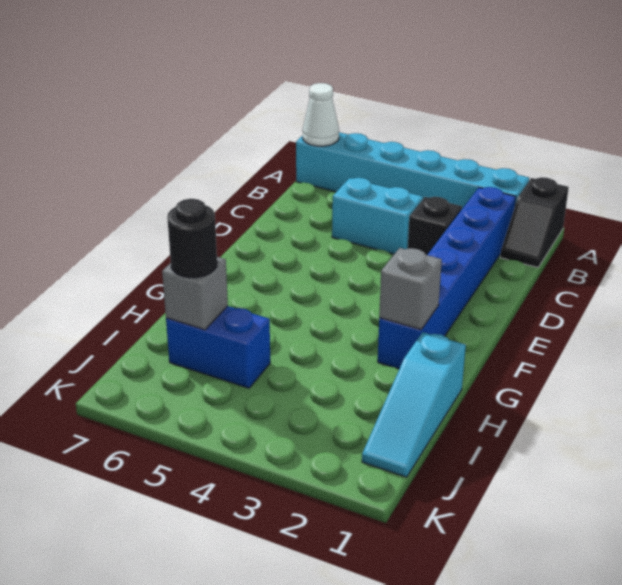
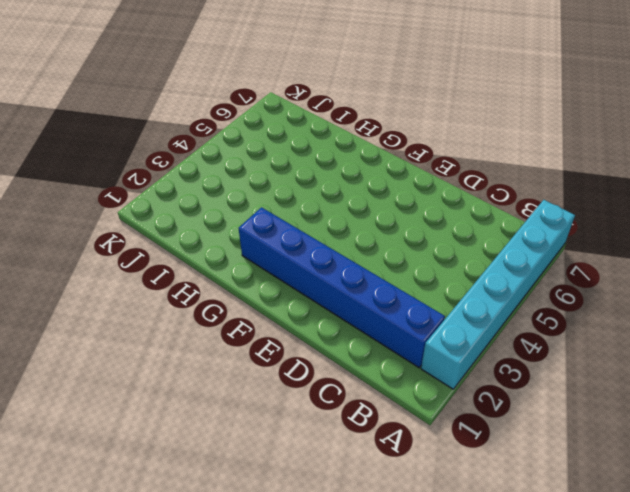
none -> black 1x2 slope [500,177,569,267]
none -> black 1x1 brick [408,197,462,255]

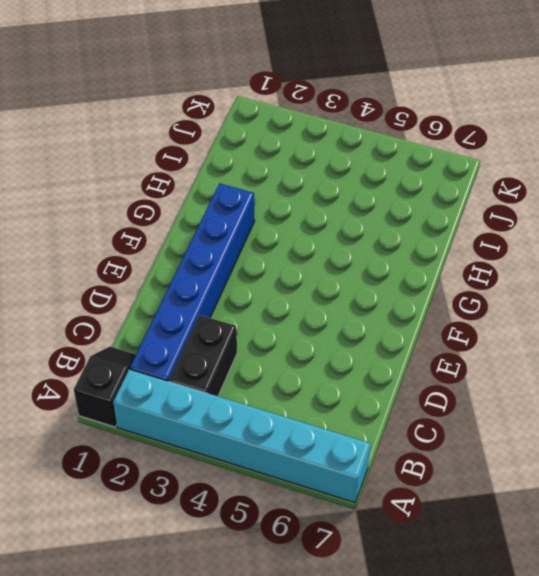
black 1x2 brick [169,315,237,396] -> black 1x1 brick [408,197,462,255]
none -> cyan 1x2 brick [332,178,423,254]
none -> cyan 1x3 slope [362,332,466,477]

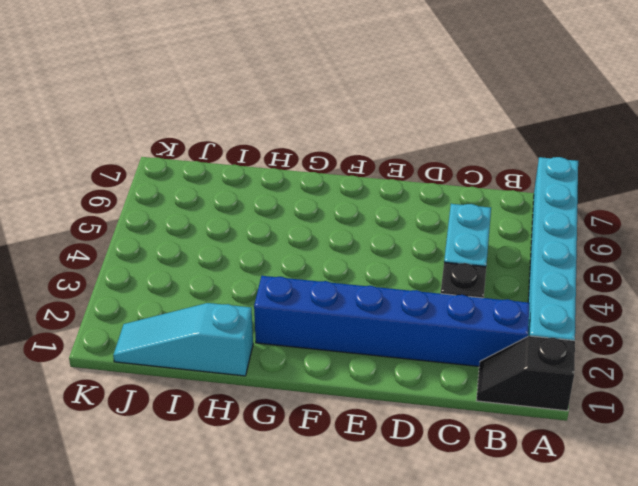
none -> blue 1x2 brick [166,306,270,388]
none -> white 1x1 cone [303,83,339,146]

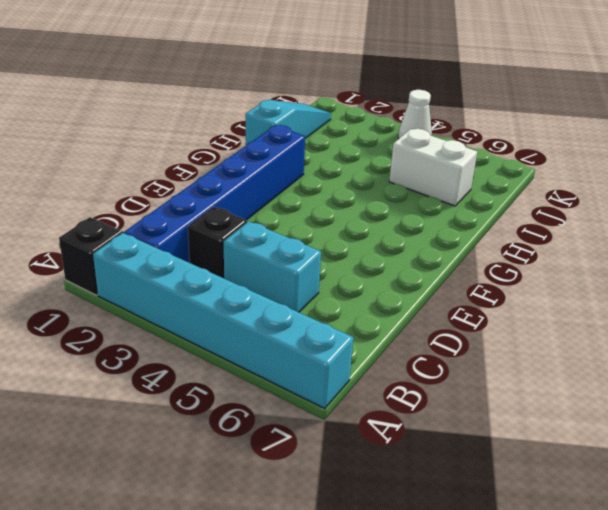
white 1x2 brick [389,129,477,206] -> blue 1x2 brick [166,306,270,388]
white 1x1 cone [398,90,432,139] -> white 1x1 cone moved to [303,83,339,146]
none -> grey 1x1 brick [379,248,442,329]
none -> grey 1x1 brick [162,257,228,330]

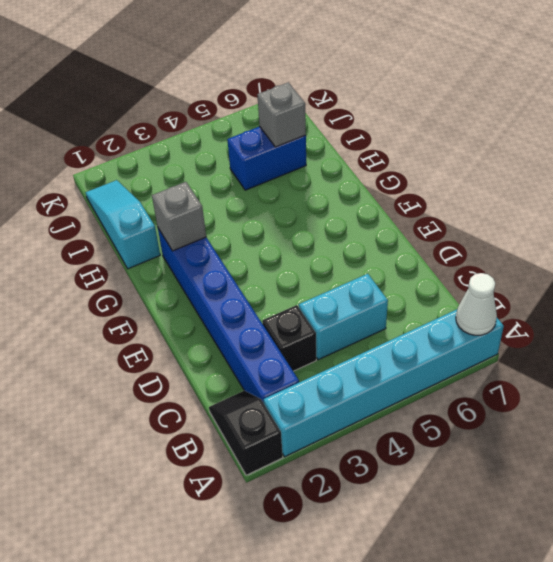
none -> black 1x1 round brick [167,199,217,278]

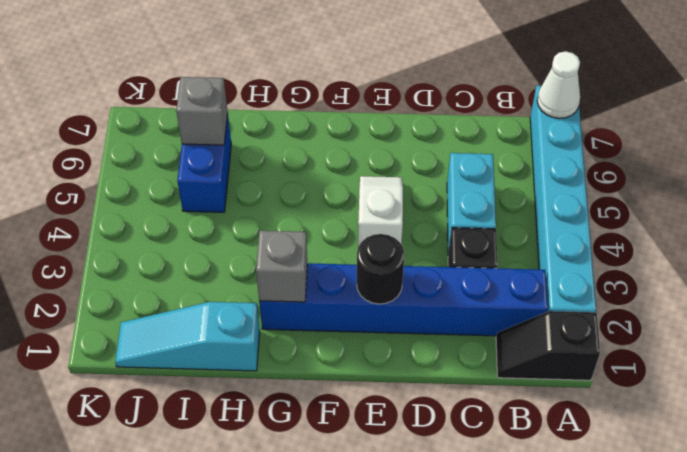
black 1x1 round brick [357,234,404,304] -> black 1x1 round brick moved to [167,199,217,278]
white 1x2 slope [358,176,403,247] -> none

